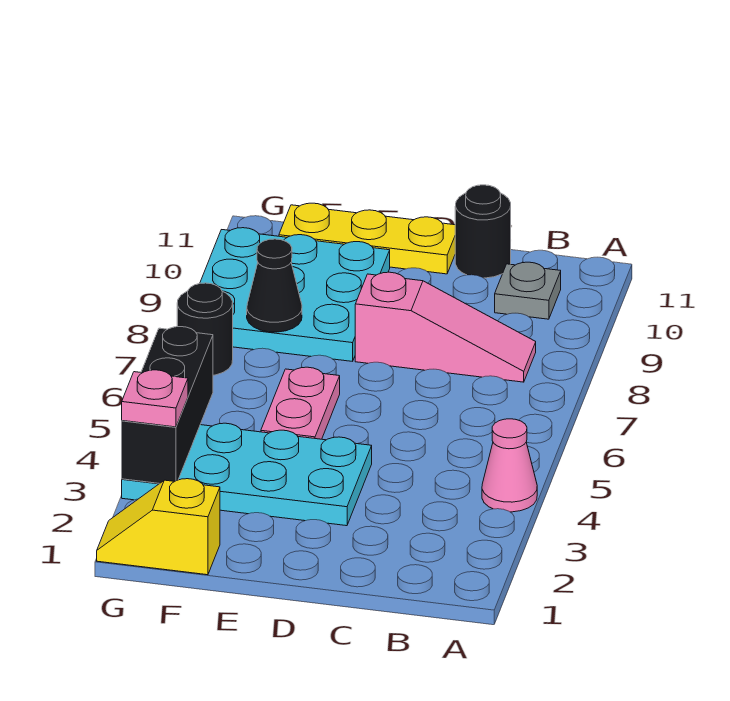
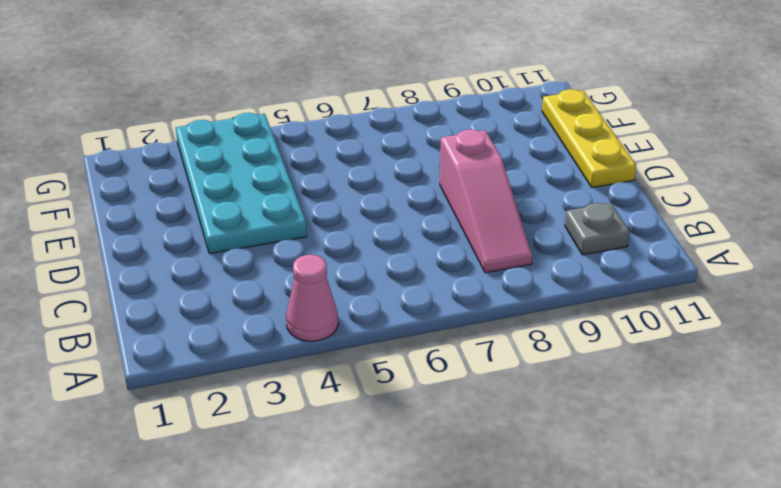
none -> black 1x1 round brick [455,185,511,278]
none -> pink 1x2 plate [261,367,340,439]
none -> cyan 3x3 plate [200,228,390,361]

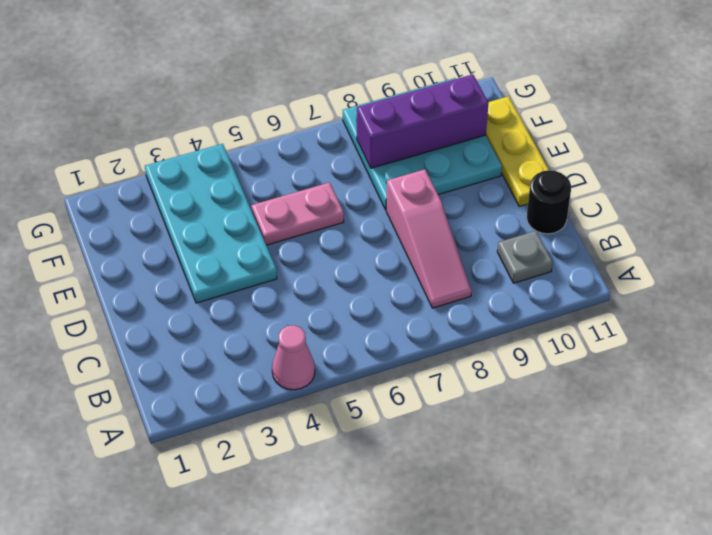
purple 1x3 brick [357,74,489,168] -> black 1x1 cone [247,239,302,332]
none -> yellow 1x2 slope [97,479,220,575]
none -> black 1x1 round brick [177,283,233,375]
none -> black 1x3 brick [122,327,213,484]

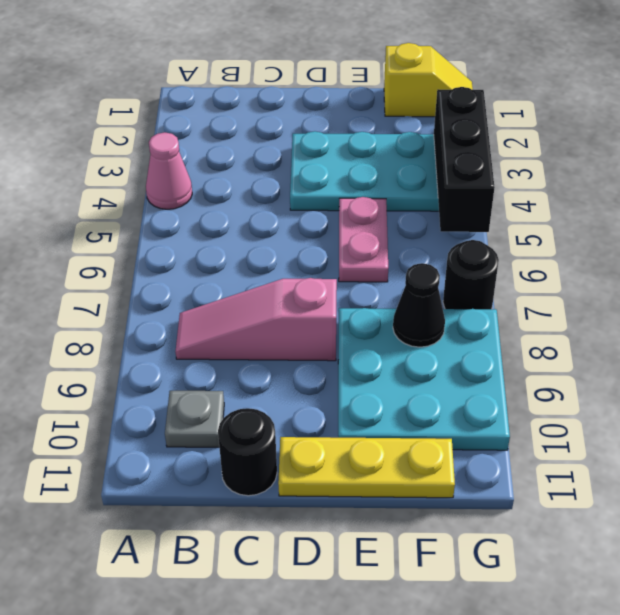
none -> pink 1x1 plate [122,370,188,427]

